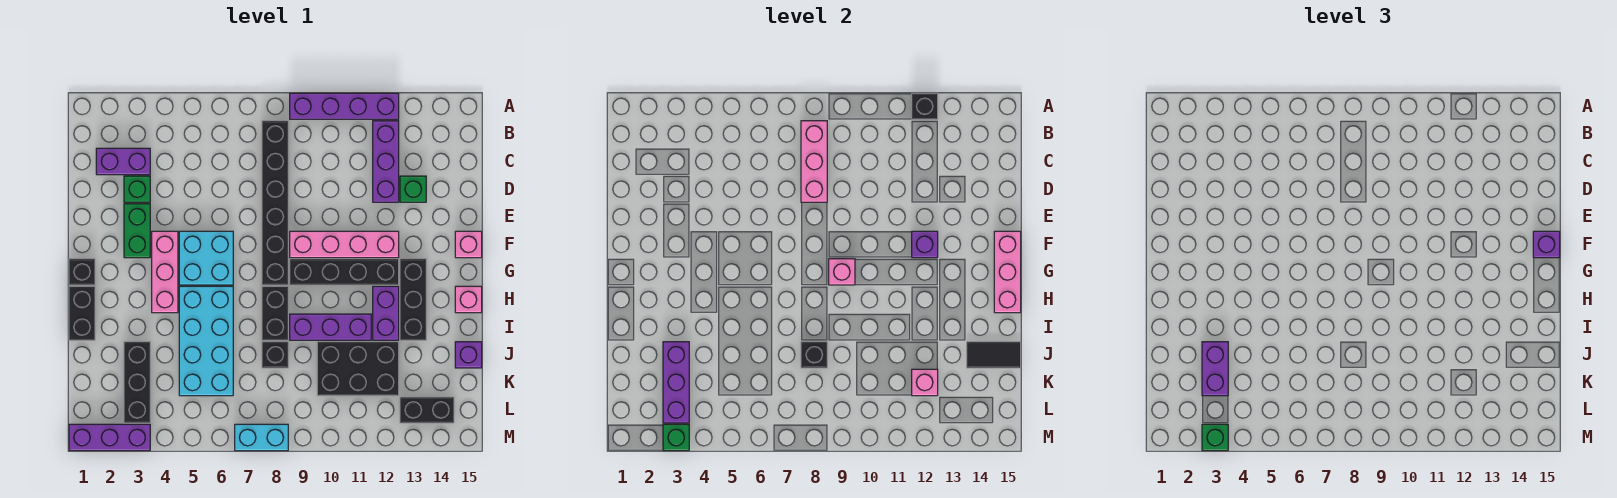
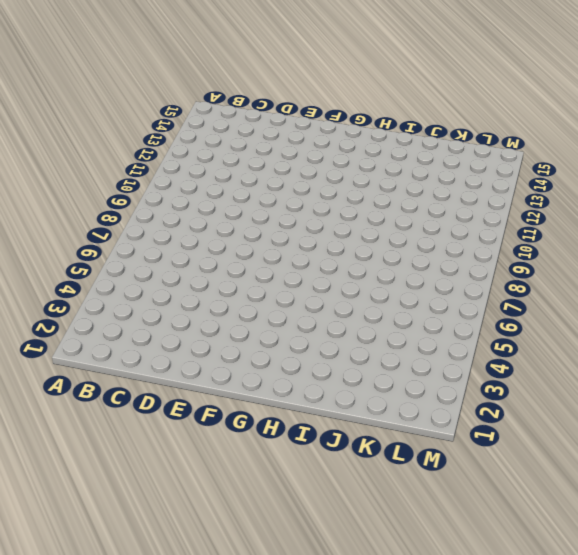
none -> purple 1x4 brick [290,93,399,119]
none -> black 1x6 brick [262,121,288,285]
none -> purple 1x3 brick [373,121,399,202]
none -> purple 1x2 brick [96,148,150,175]

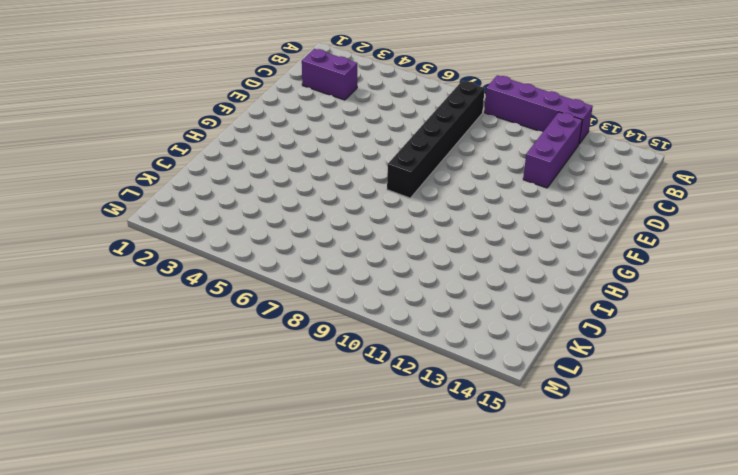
none -> green 1x1 brick [124,176,150,202]
none -> green 1x1 brick [400,176,426,202]
none -> green 1x2 brick [124,204,150,258]
none -> pink 1x3 brick [152,231,178,313]

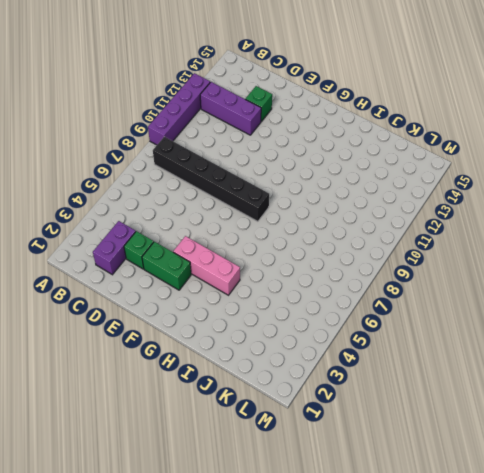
none -> cyan 2x2 brick [179,231,233,285]
none -> pink 1x4 brick [290,231,399,258]
none -> pink 1x1 brick [455,231,482,258]
none -> black 1x1 brick [69,259,95,285]

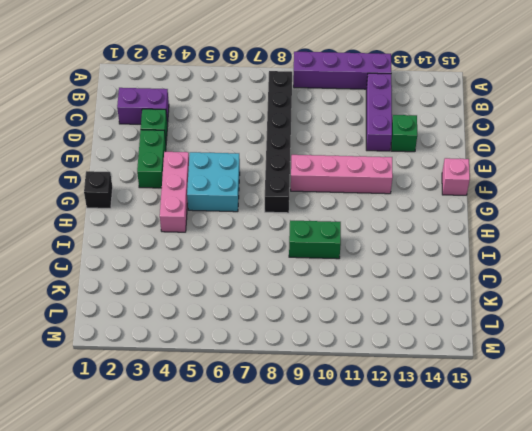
green 1x2 brick [289,221,341,259] -> purple 1x3 brick [290,314,371,340]
none -> black 1x4 brick [290,259,399,285]
none -> black 1x3 brick [400,259,426,340]
none -> black 1x2 brick [69,286,95,340]
none -> cyan 2x4 brick [179,286,233,396]

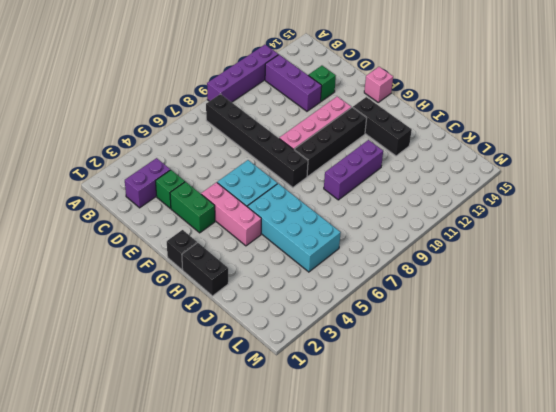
none -> black 1x2 brick [262,286,288,340]
none -> purple 1x2 brick [373,286,399,340]
none -> pink 1x1 brick [455,286,482,313]
none -> black 1x3 brick [124,342,150,423]

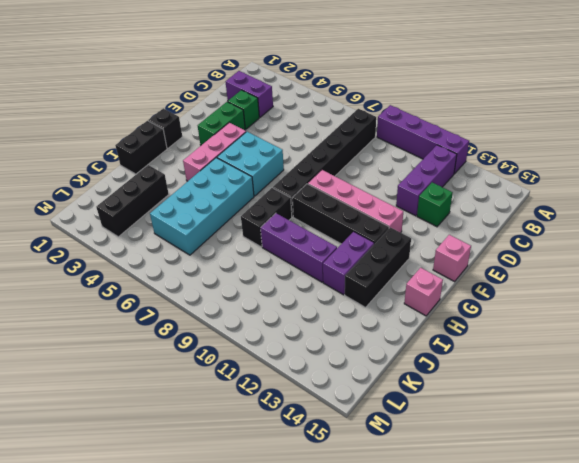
none -> black 1x1 brick [262,342,288,368]
none -> black 2x3 brick [317,342,399,396]
none -> purple 1x1 brick [455,342,482,368]
none -> black 1x2 brick [400,397,454,423]

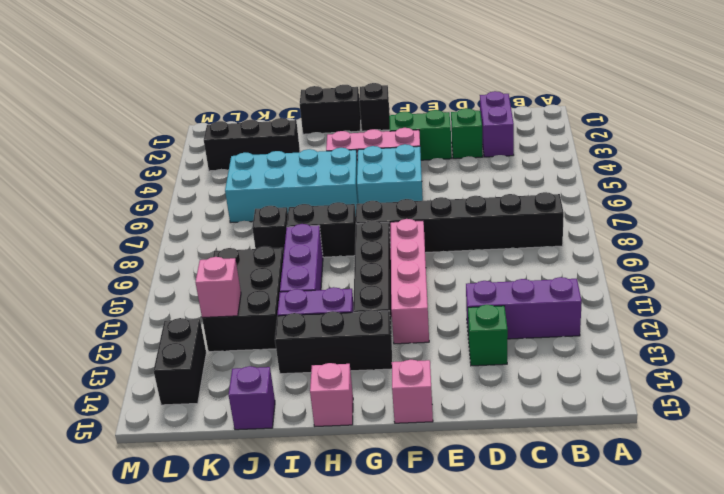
none -> purple 1x4 brick [290,93,399,119]
none -> purple 1x3 brick [69,424,150,451]
none -> cyan 1x2 brick [235,424,288,451]
none -> black 1x1 brick [912,93,938,119]

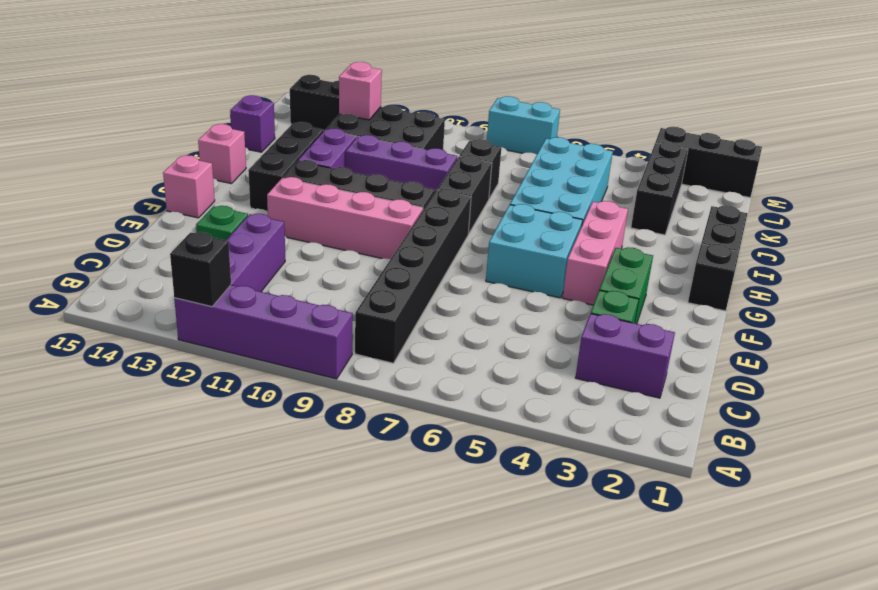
black 1x3 brick [655,127,762,197] -> purple 1x3 brick [69,424,150,451]
none -> pink 1x3 brick [801,121,827,202]
none -> purple 1x1 brick [912,231,938,258]
none -> pink 1x3 brick [994,231,1021,313]
none -> pink 1x1 brick [829,259,855,285]

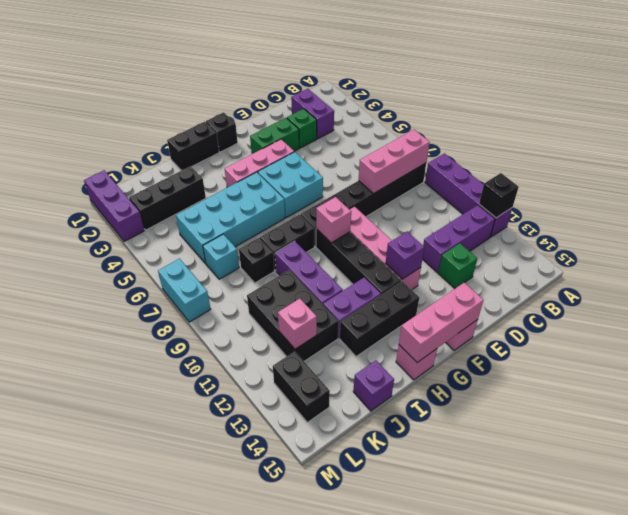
cyan 1x1 brick [203,234,239,279] -> none
none -> purple 1x3 brick [663,342,689,423]
none -> black 1x1 brick [801,342,827,368]
none -> black 1x2 tile [967,342,1021,368]
none -> green 1x1 brick [663,424,689,451]

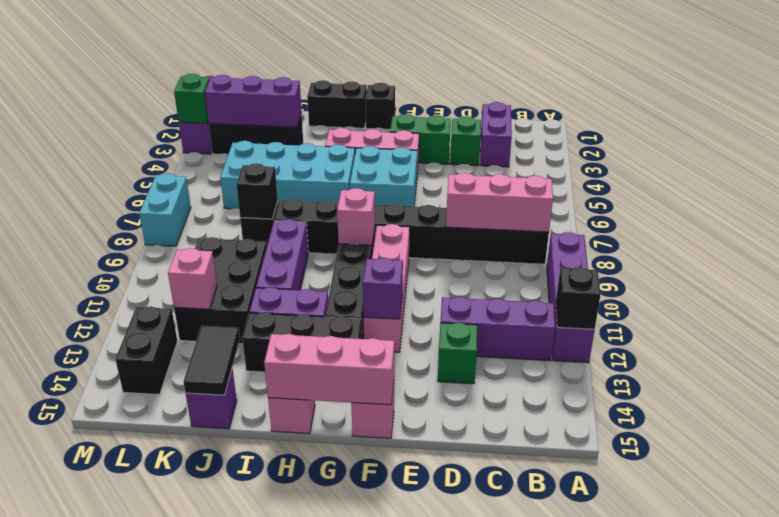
none -> purple 1x1 brick [1533,231,1560,258]
none -> purple 1x2 brick [1202,342,1228,396]
none -> green 1x1 brick [1202,424,1228,451]

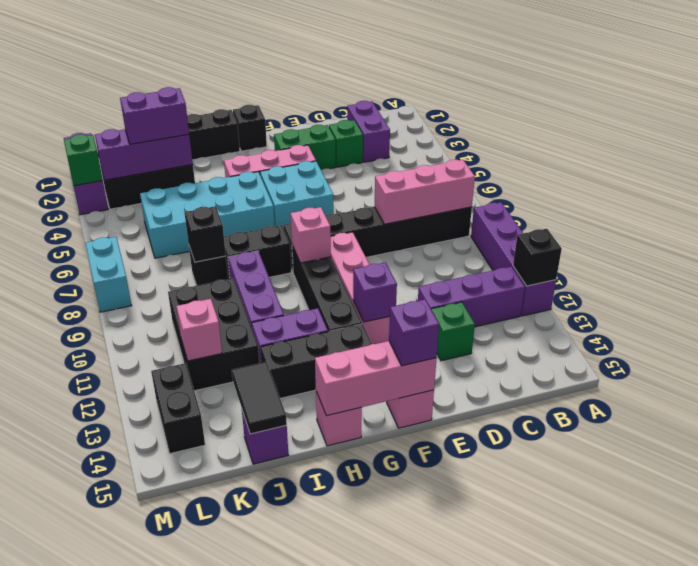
none -> green 1x1 brick [1202,424,1228,451]

